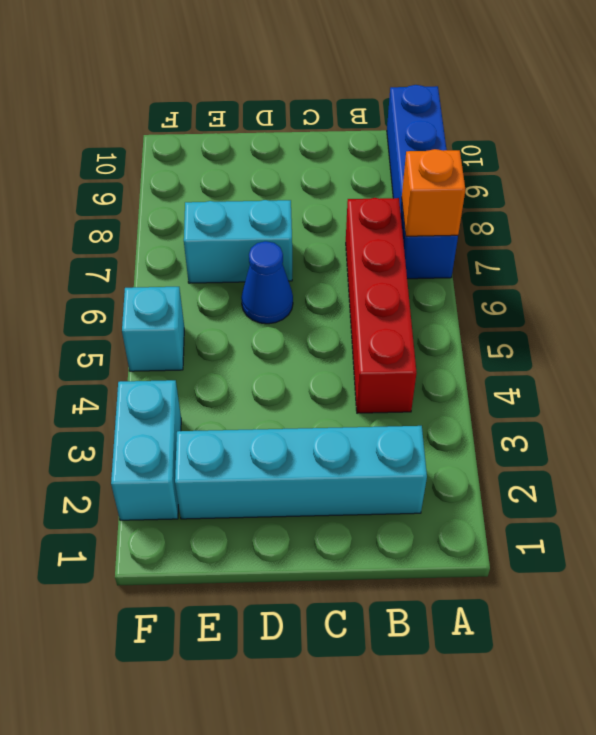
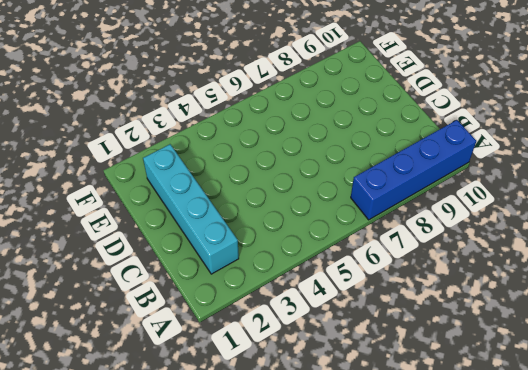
none -> red 1x4 brick [346,198,417,413]
none -> blue 1x1 cone [241,241,293,324]

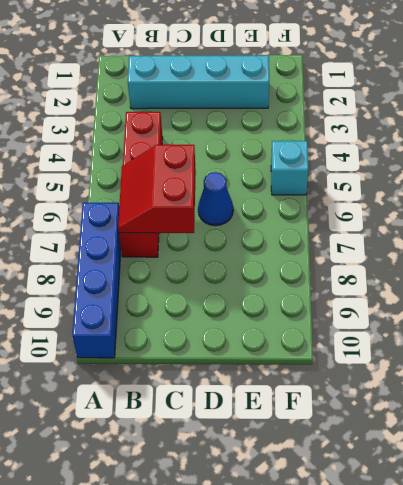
red 2x2 slope [118,145,196,233] -> none
none -> cyan 1x2 brick [184,200,292,283]
none -> cyan 1x2 brick [111,380,181,520]

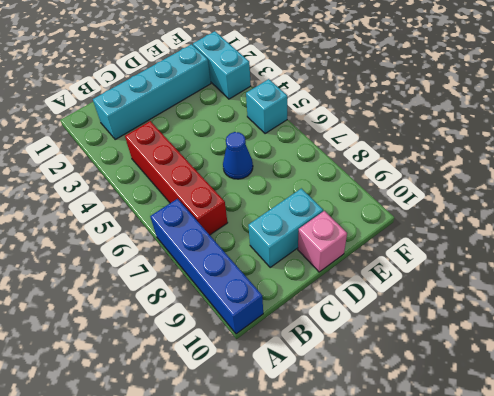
cyan 1x2 brick [248,188,323,267] -> cyan 1x2 brick moved to [184,200,292,283]
pink 1x1 brick [298,211,347,272] -> none
none -> orange 1x1 brick [402,149,465,236]

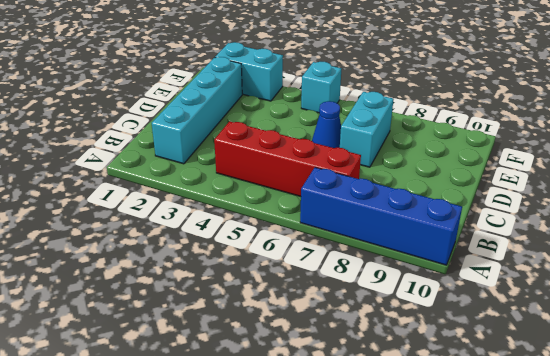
none -> orange 1x1 brick [402,149,465,236]

